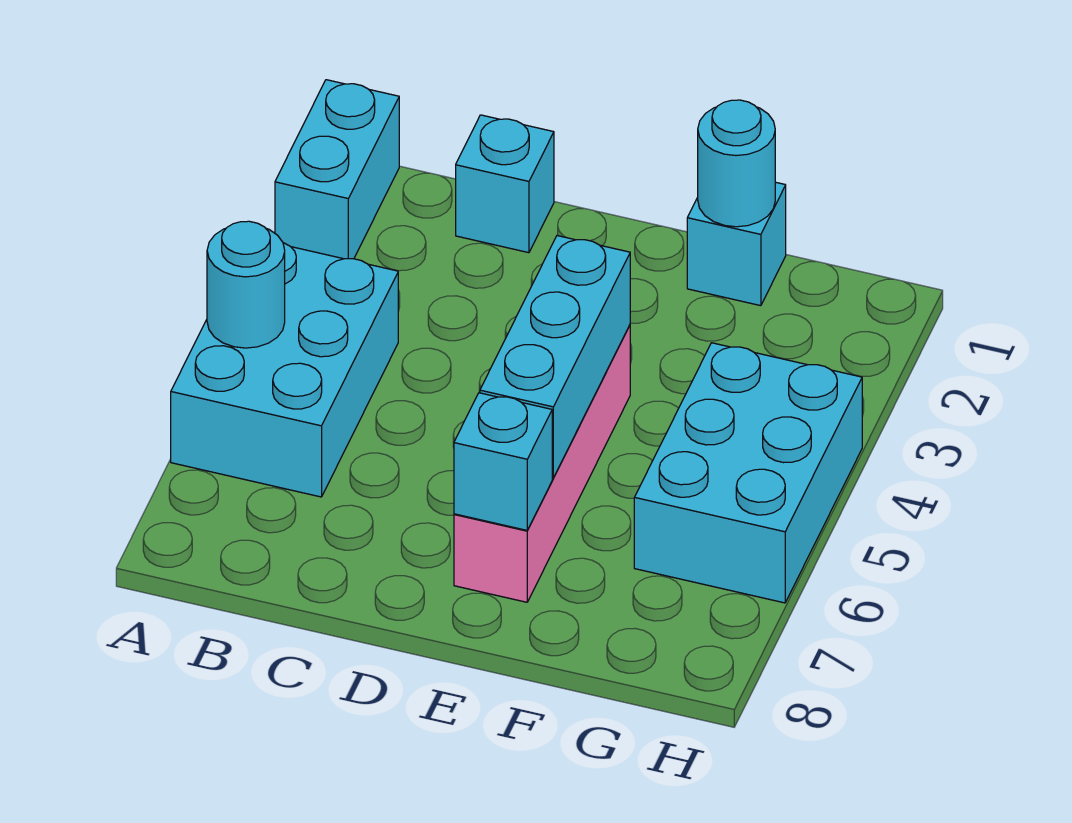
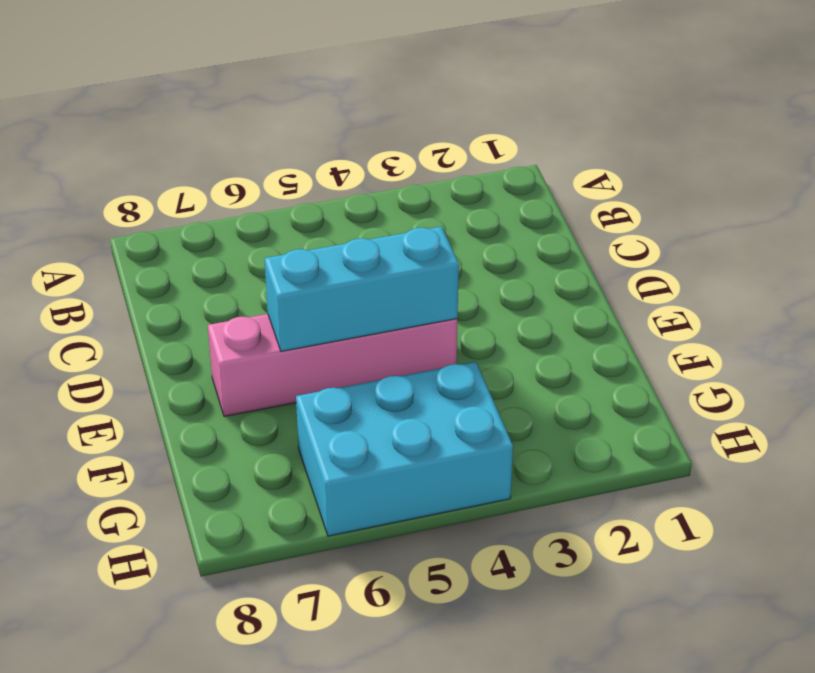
none -> cyan 1x2 brick [275,80,399,259]
none -> cyan 2x3 brick [171,243,398,497]

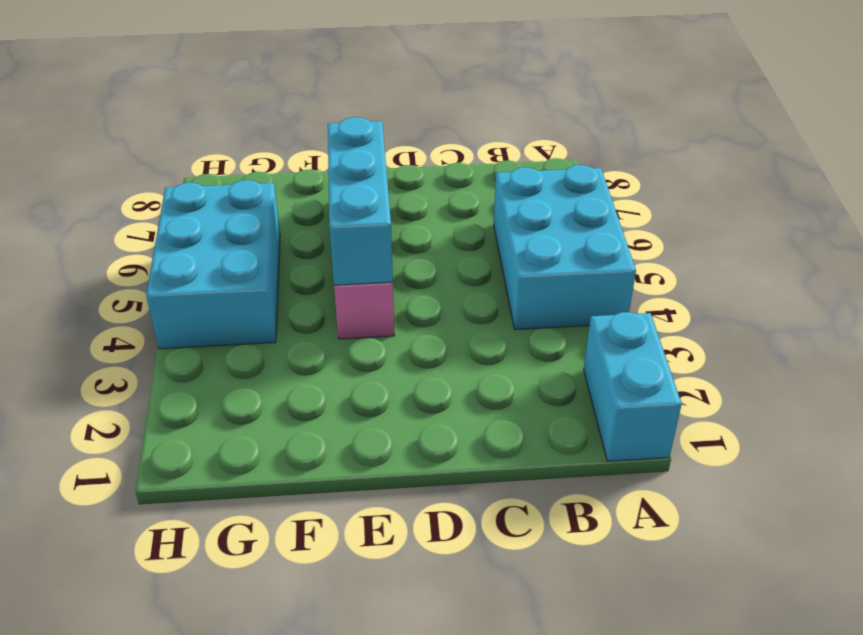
none -> cyan 1x1 brick [456,115,554,253]
none -> cyan 1x1 brick [687,182,786,306]

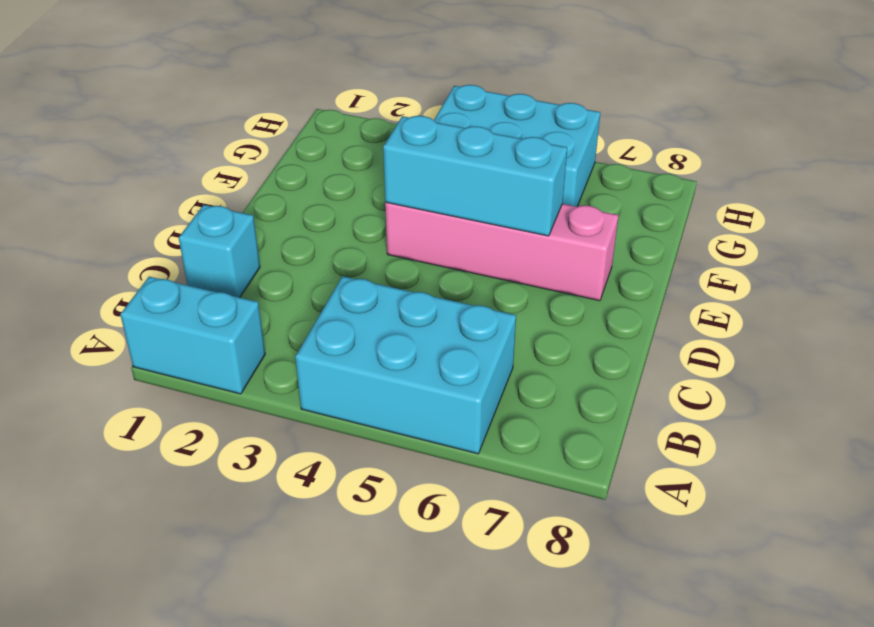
none -> cyan 1x1 brick [687,182,786,306]
none -> cyan 1x1 round brick [207,221,285,348]

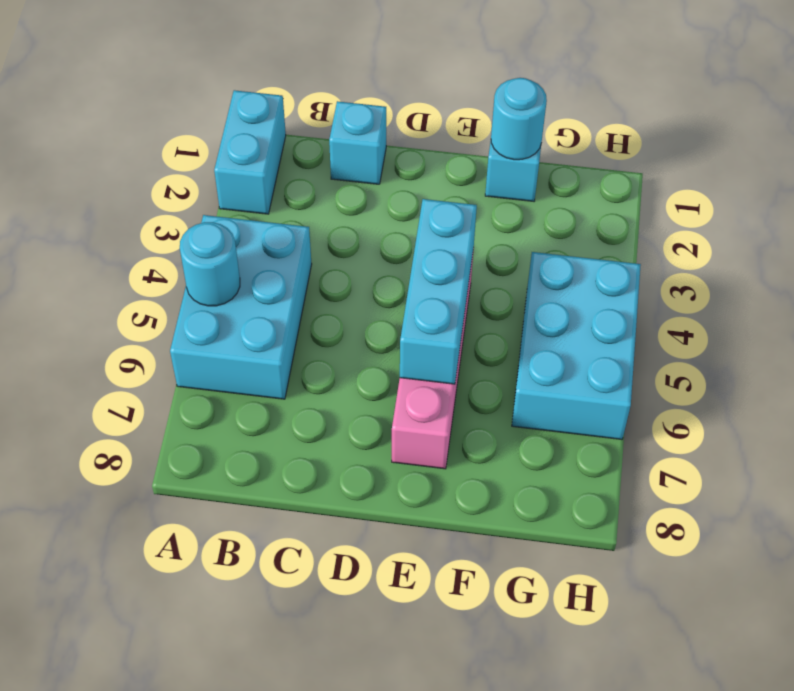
none -> cyan 1x1 brick [454,393,552,530]

